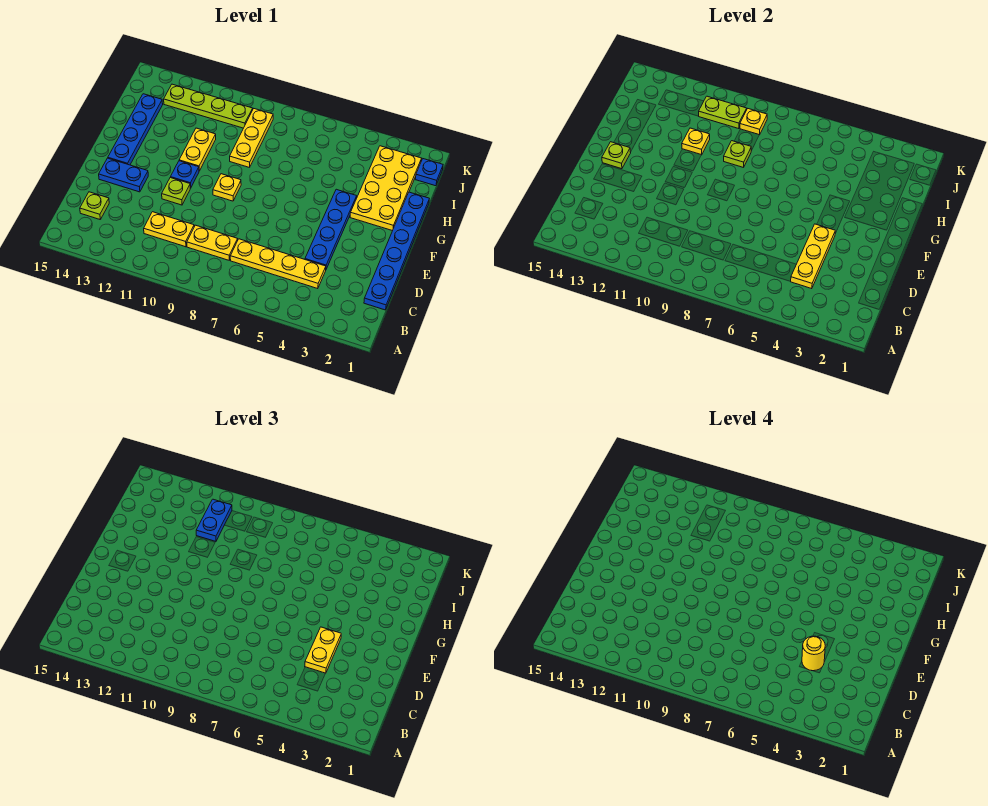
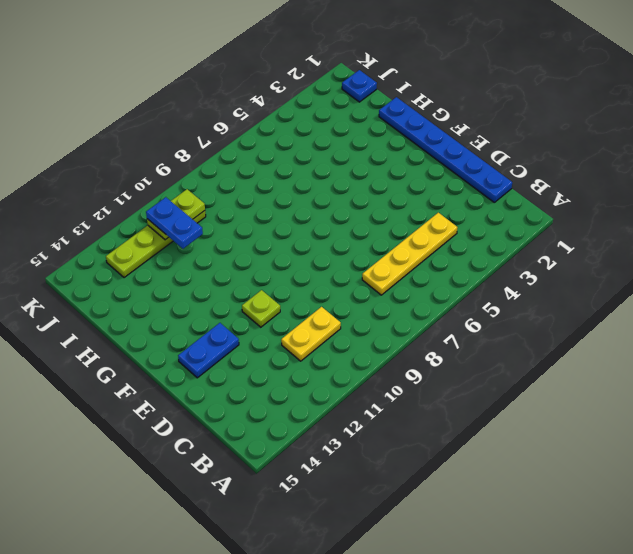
none -> yellow 1x2 plate [187,225,238,260]
none -> lime 1x1 plate [80,192,109,219]
none -> blue 1x4 plate [305,189,357,269]

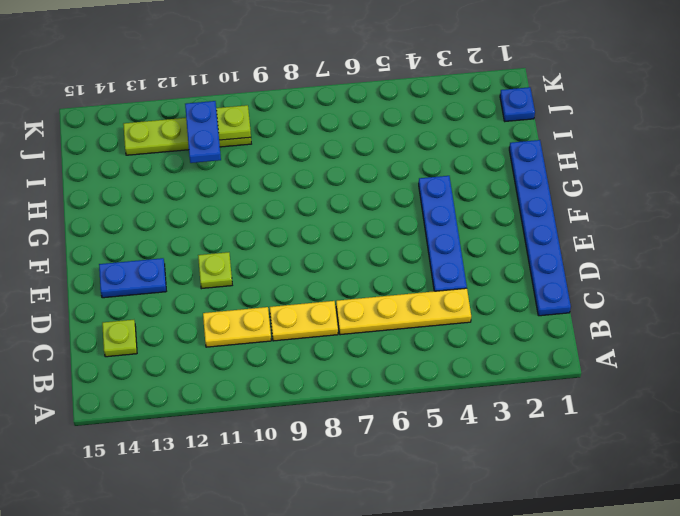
none -> yellow 1x1 plate [213,174,241,201]
none -> blue 1x1 plate [171,161,199,188]
none -> blue 1x4 plate [108,94,163,165]

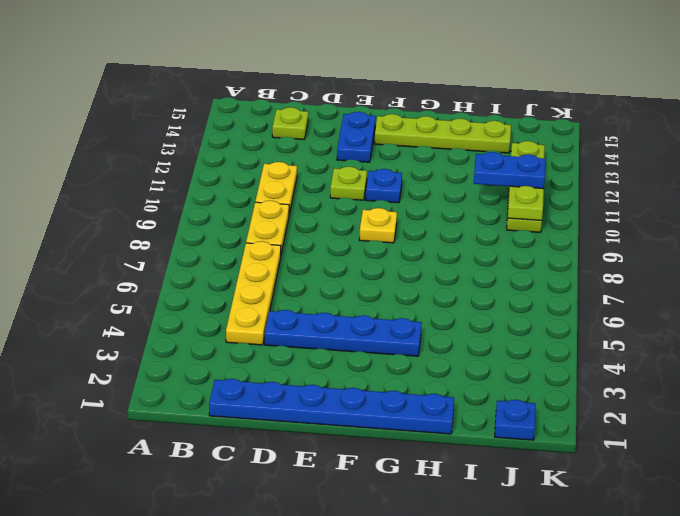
lime 1x4 plate [374,114,511,153] -> blue 1x4 plate [108,94,163,165]
none -> yellow 2x4 plate [350,146,422,231]
none -> yellow 1x2 plate [179,128,216,171]
none -> yellow 1x3 plate [230,109,273,168]

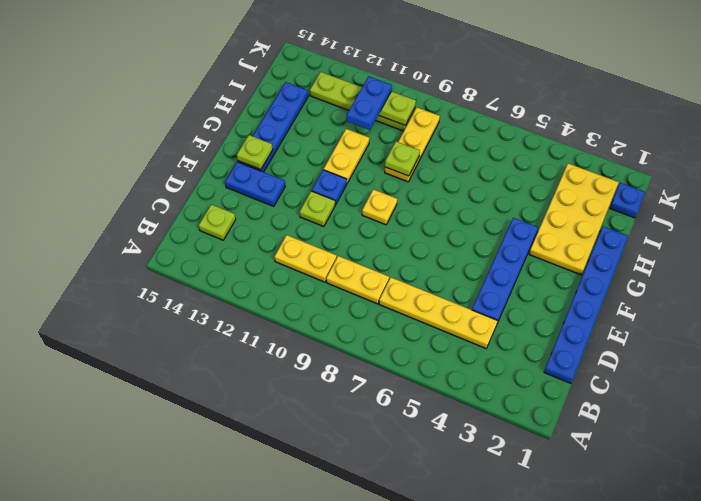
none -> yellow 1x3 plate [790,224,835,289]
none -> yellow 1x1 plate [682,128,710,155]
none -> yellow 1x1 plate [740,109,767,135]

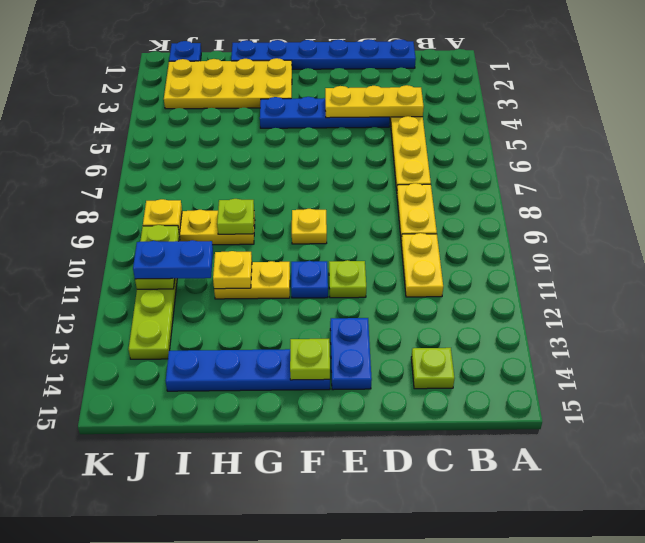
none -> yellow 1x2 plate [305,627,341,673]
none -> yellow 1x1 round brick [802,636,825,671]

